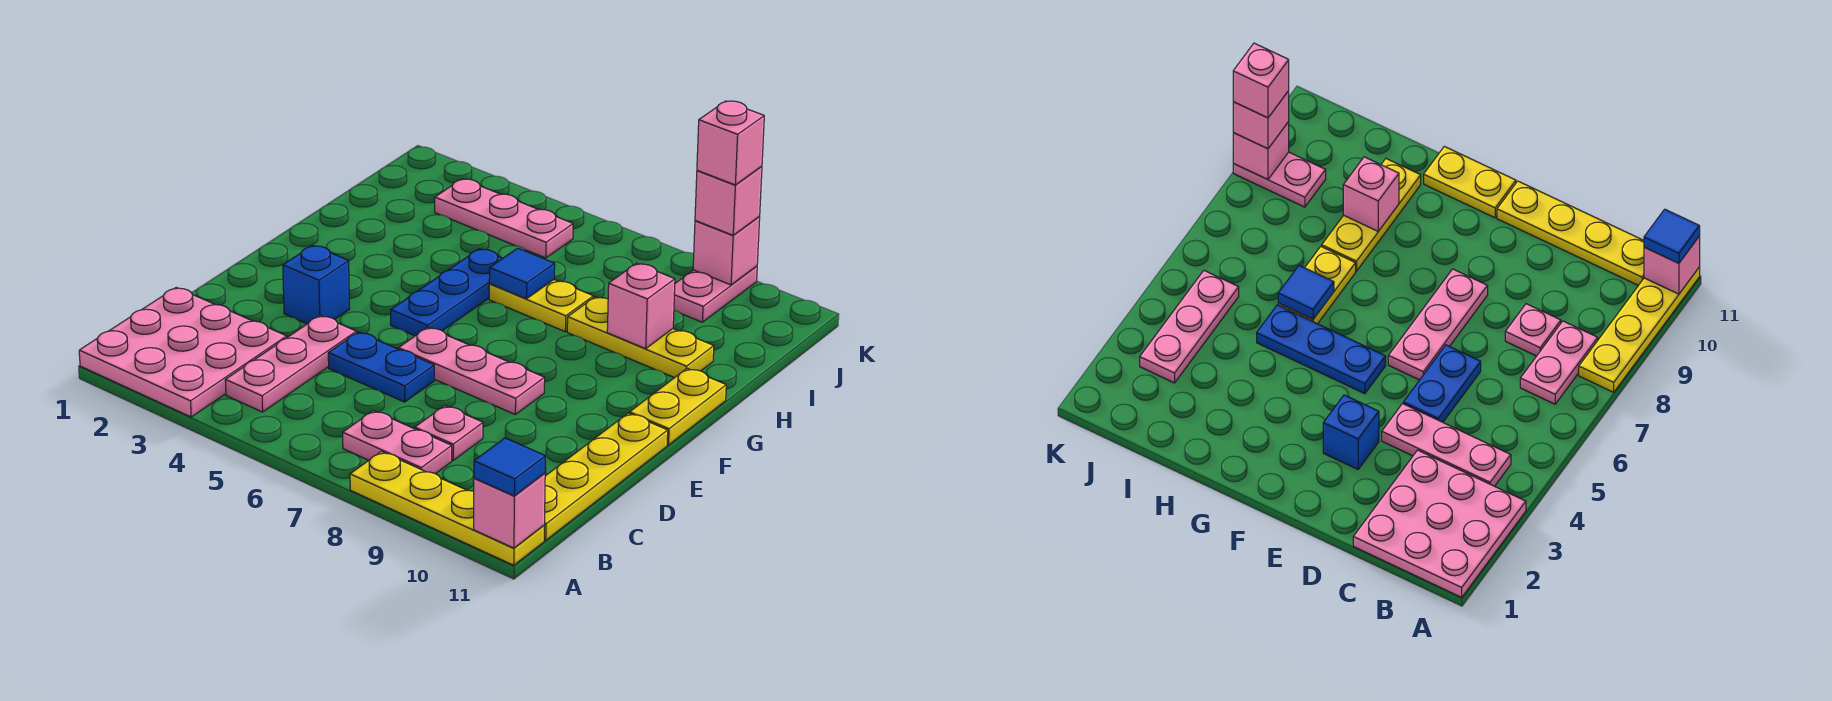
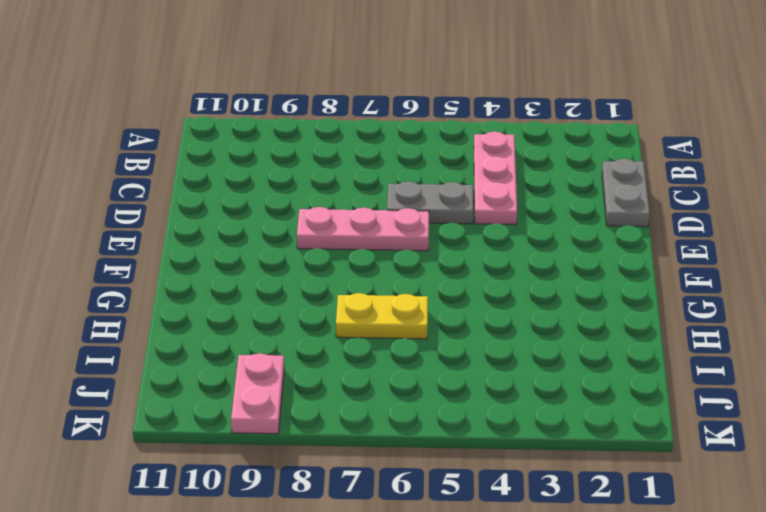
grey 1x2 plate [602,159,650,227] -> pink 3x3 plate [79,288,287,417]
grey 1x2 plate [387,181,473,224] -> blue 1x2 plate [328,332,434,402]
none -> yellow 1x4 plate [350,452,544,565]
none -> pink 1x2 plate [343,411,452,474]
none -> yellow 1x4 plate [544,413,668,540]

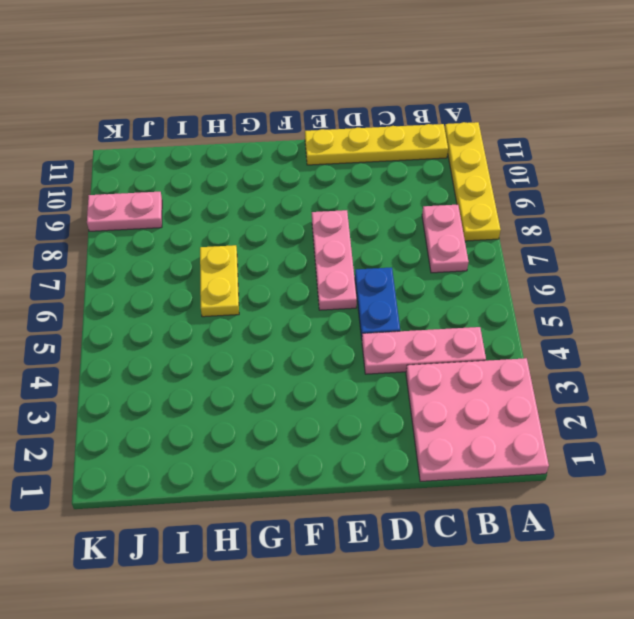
none -> pink 1x1 plate [415,406,483,460]
none -> blue 1x1 brick [283,245,349,324]
none -> blue 1x3 plate [391,249,503,336]

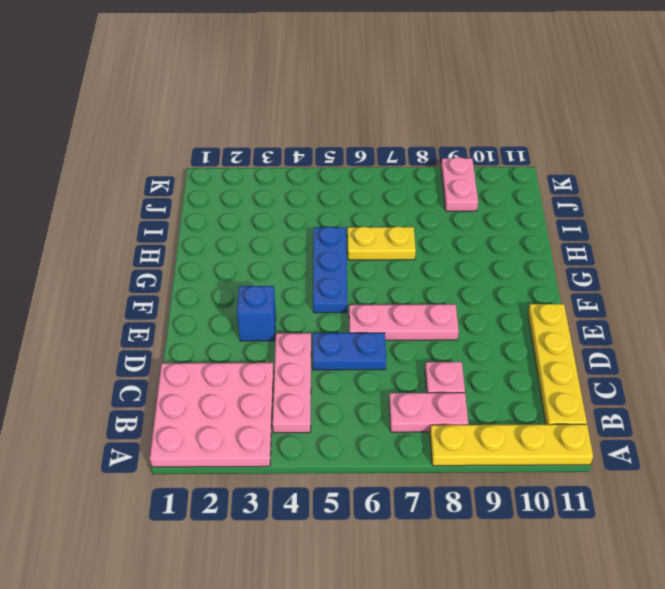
none -> yellow 1x2 plate [630,368,726,445]
none -> yellow 1x3 plate [567,297,714,378]
none -> pink 1x3 plate [435,179,573,258]

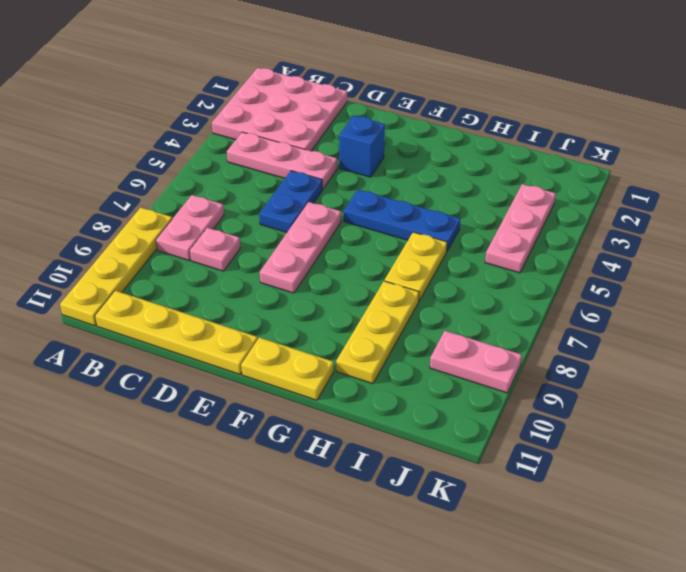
none -> pink 1x1 brick [474,473,545,548]
none -> blue 1x1 tile [489,248,555,299]
none -> pink 1x1 brick [607,263,675,349]

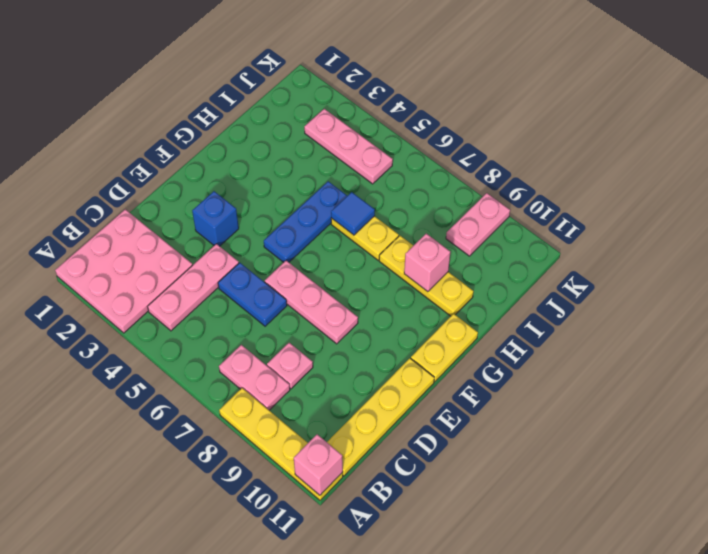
none -> pink 1x1 brick [693,217,760,285]
none -> blue 1x1 tile [474,438,545,496]
none -> pink 1x1 brick [695,166,762,235]

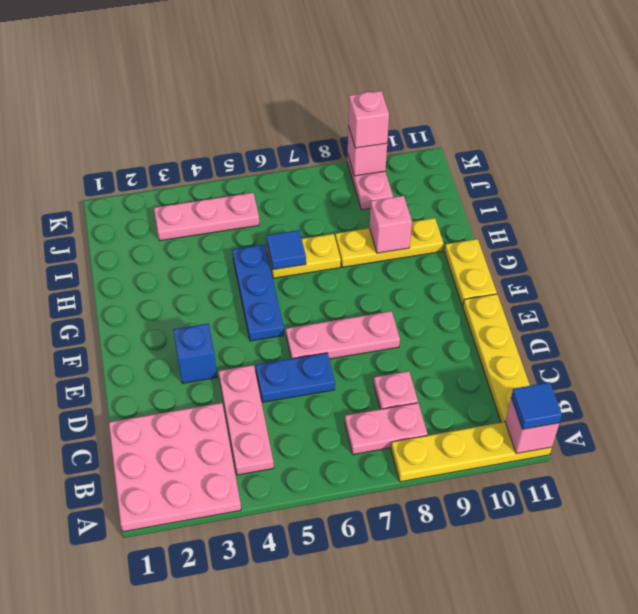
none -> pink 1x1 brick [697,101,764,185]

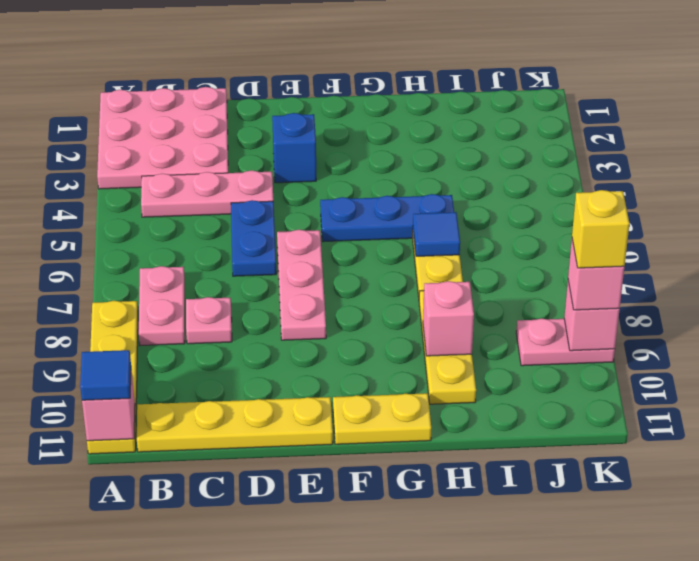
yellow 1x1 brick [572,190,630,268] -> pink 1x1 brick [697,101,764,185]
none -> pink 1x3 plate [435,179,573,258]

